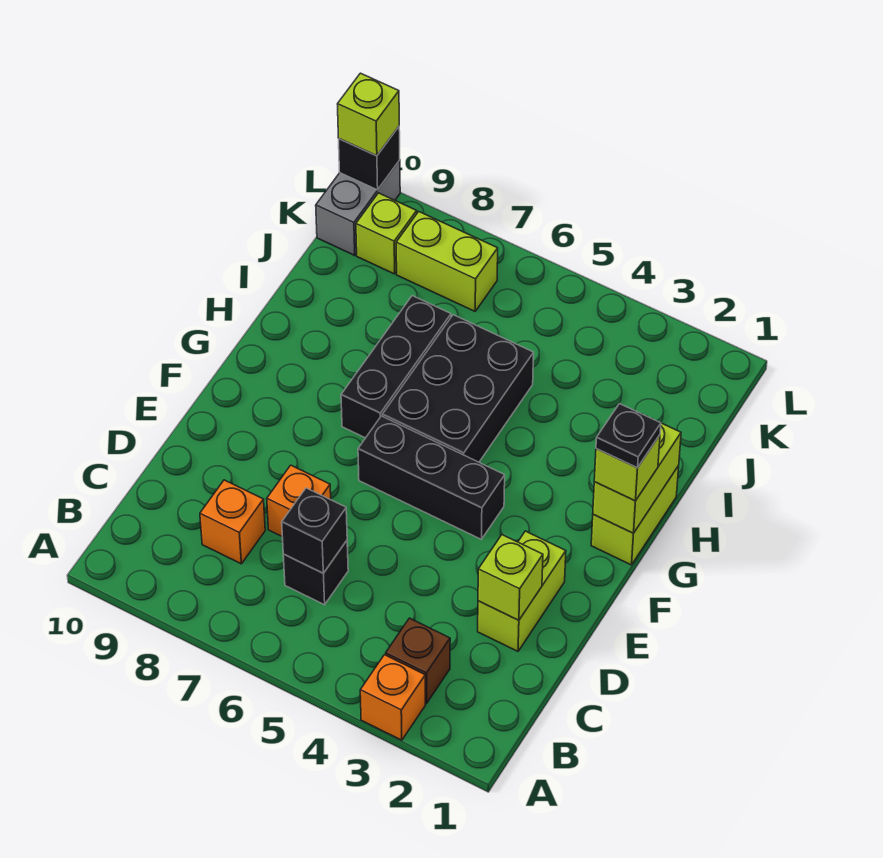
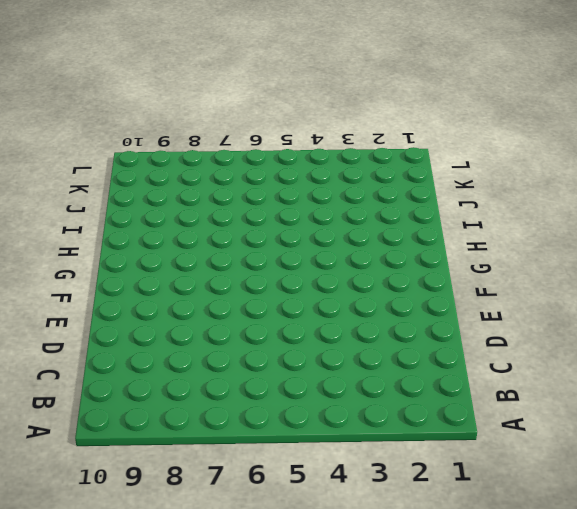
none -> orange 1x1 brick [360,655,425,740]
none -> brown 1x1 brick [386,618,450,703]
none -> black 1x1 brick [283,541,348,605]

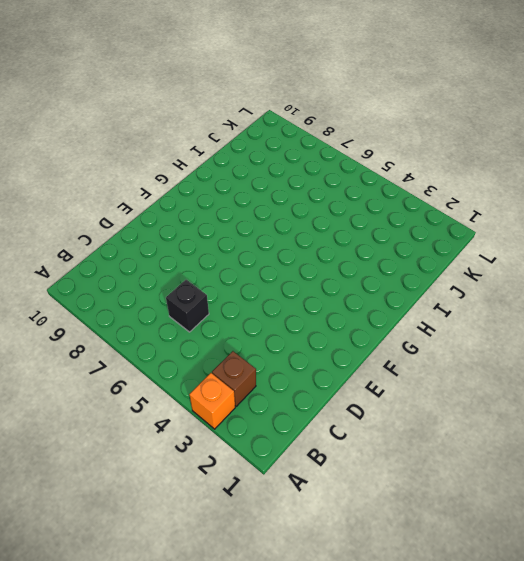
none -> orange 1x1 brick [200,480,265,564]
none -> lime 1x2 brick [478,531,566,651]
none -> orange 1x1 brick [267,465,331,536]

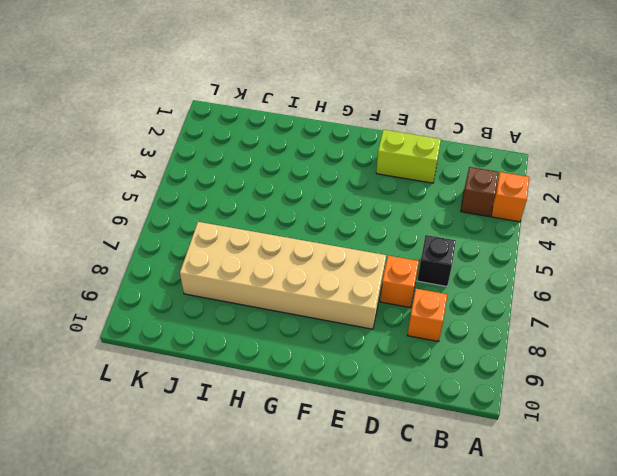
tan 2x6 brick [180,222,386,329] -> black 1x3 brick [341,296,451,438]
none -> black 1x3 brick [358,416,505,539]
none -> lime 1x2 brick [591,466,679,565]
none -> black 2x3 brick [382,315,534,462]

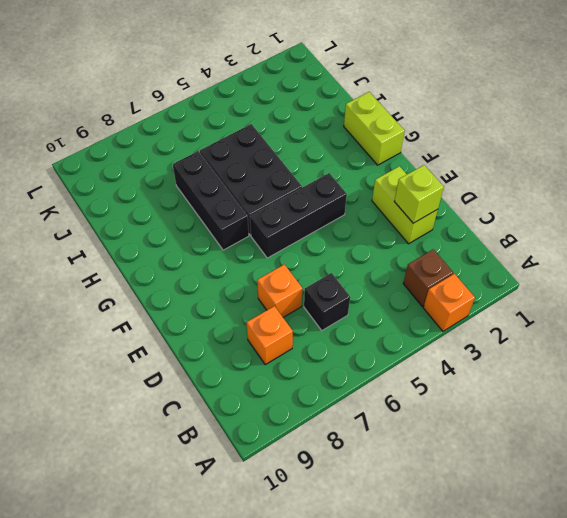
none -> lime 1x2 brick [396,212,498,311]
none -> lime 1x1 brick [356,193,417,274]
none -> grey 1x2 brick [316,160,400,255]

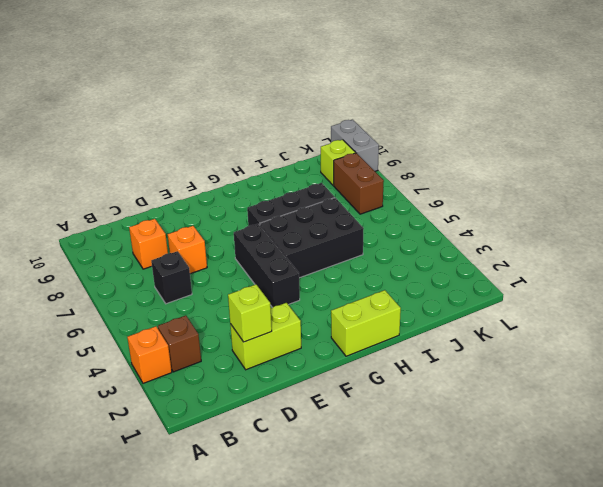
brown 1x2 brick [334,153,384,214] -> lime 1x2 brick [396,212,498,311]
grey 1x2 brick [331,120,379,171] -> grey 1x2 brick turned to [316,160,400,255]
none -> black 1x1 brick [282,488,347,573]
none -> lime 1x2 brick [593,423,681,533]
none -> black 1x1 brick [339,127,400,190]

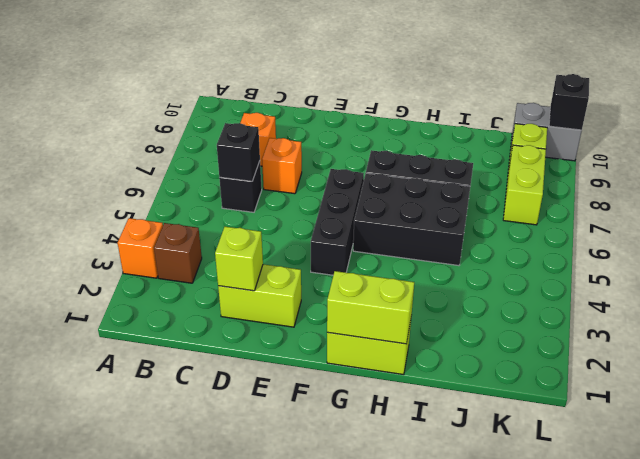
none -> lime 1x1 brick [594,435,660,501]
none -> lime 1x1 brick [338,73,399,156]
none -> black 1x1 plate [596,404,661,468]

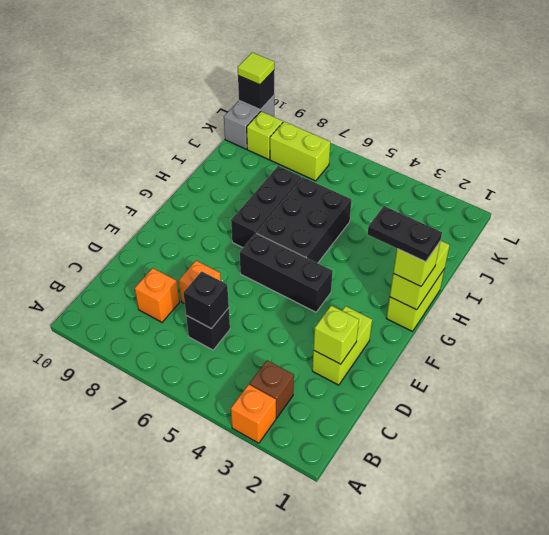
black 1x2 plate [368,206,442,262] -> black 1x1 plate [596,404,661,468]
lime 1x1 tile [238,52,274,85] -> lime 1x1 brick [338,73,399,156]

